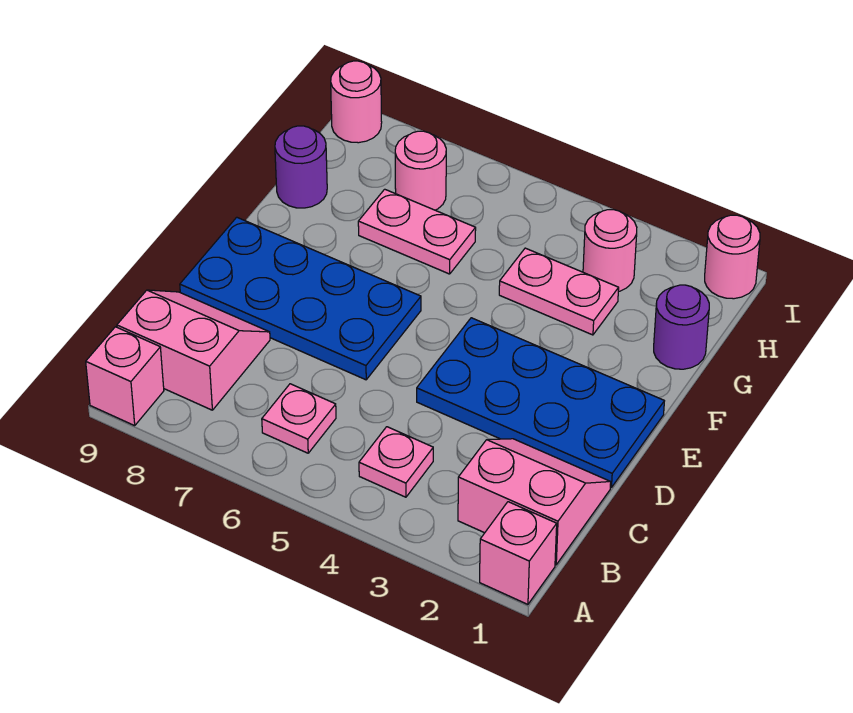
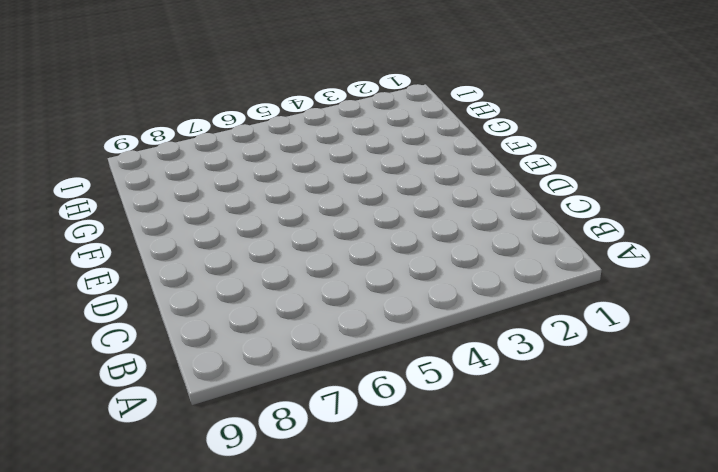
none -> pink 1x1 brick [480,502,557,604]
none -> pink 1x1 brick [86,327,164,426]
none -> pink 2x2 slope [458,439,611,565]

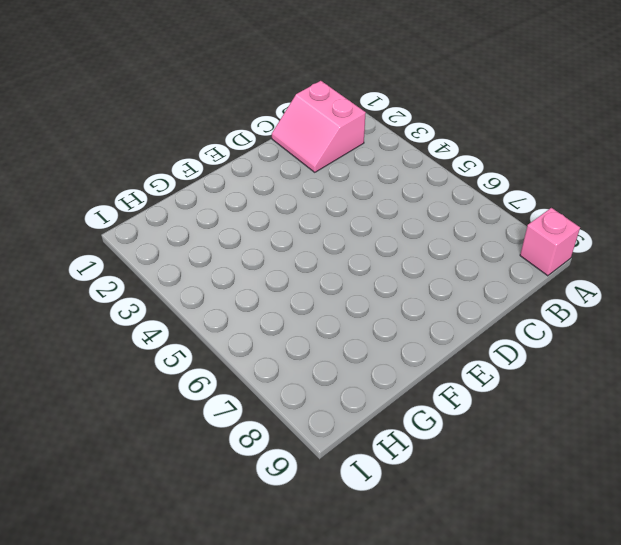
none -> pink 1x1 brick [480,502,557,604]
none -> pink 1x1 plate [359,427,433,497]
none -> pink 1x1 plate [262,384,336,453]

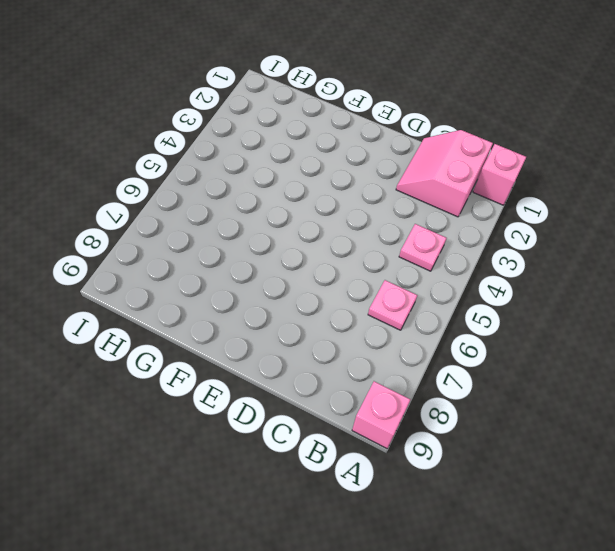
none -> pink 2x2 slope [117,290,270,410]
none -> blue 2x4 plate [417,318,664,487]
none -> blue 2x4 plate [180,217,421,380]

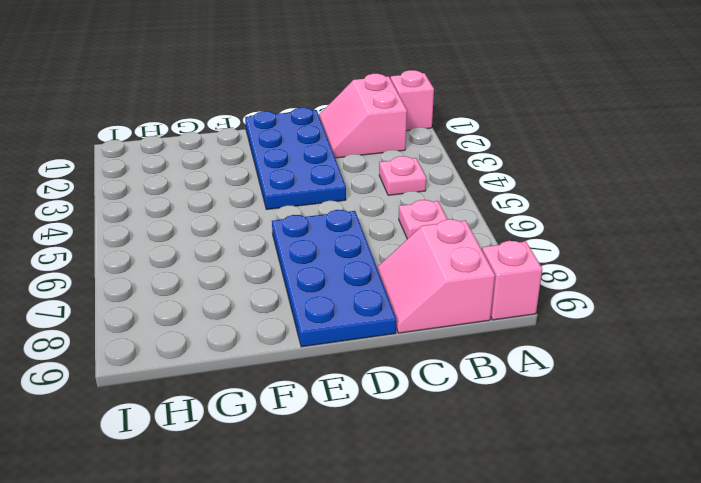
none -> purple 1x1 round brick [654,285,709,369]
none -> pink 1x2 plate [499,248,619,335]
none -> pink 1x2 plate [358,189,476,274]

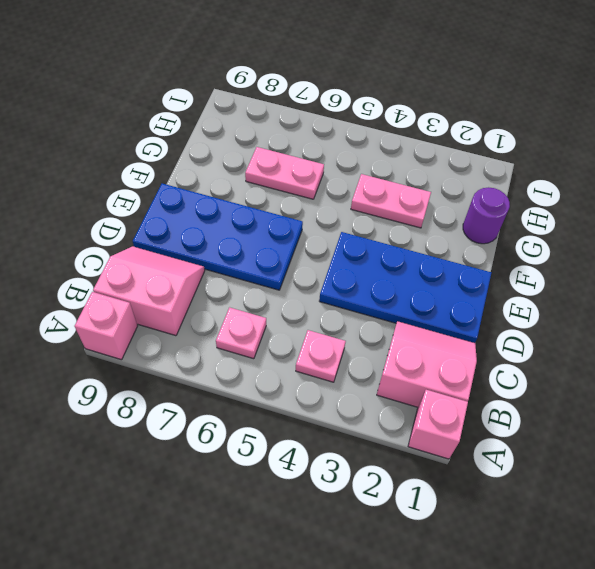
none -> purple 1x1 round brick [275,126,327,208]
none -> pink 1x1 round brick [583,210,637,292]
none -> pink 1x1 round brick [395,131,446,210]

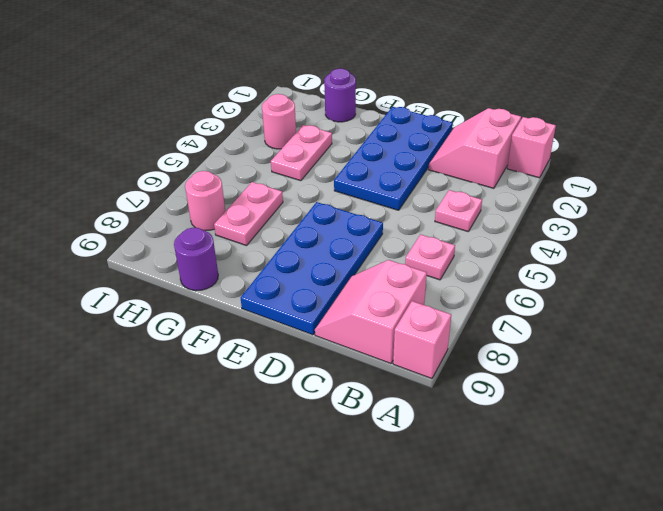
none -> pink 1x1 round brick [705,215,760,299]
none -> pink 1x1 round brick [331,61,382,143]

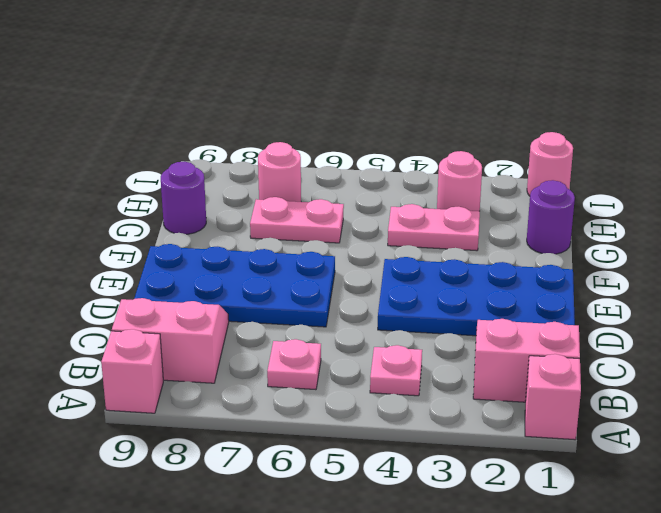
none -> pink 1x1 round brick [331,61,382,143]

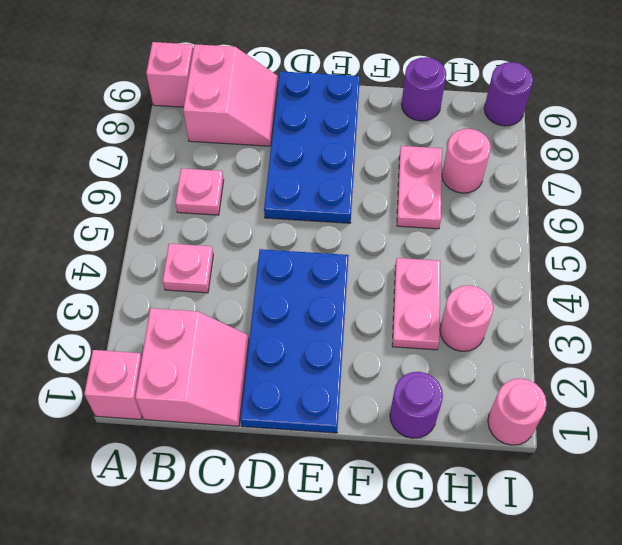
purple 1x1 round brick [484,62,533,126] -> pink 1x1 round brick [331,61,382,143]

